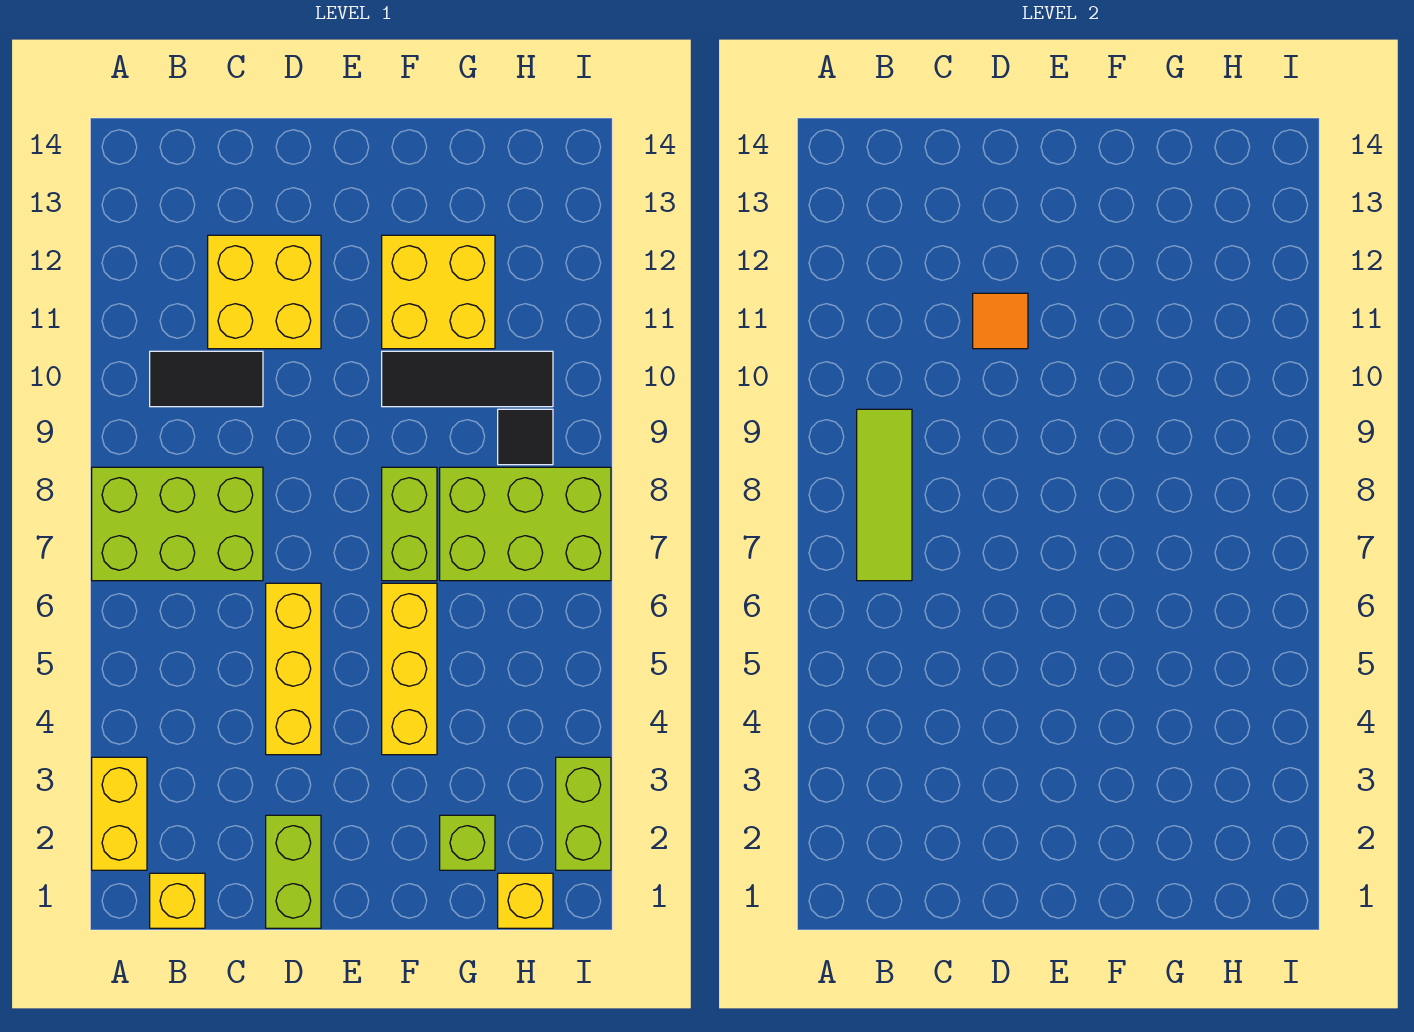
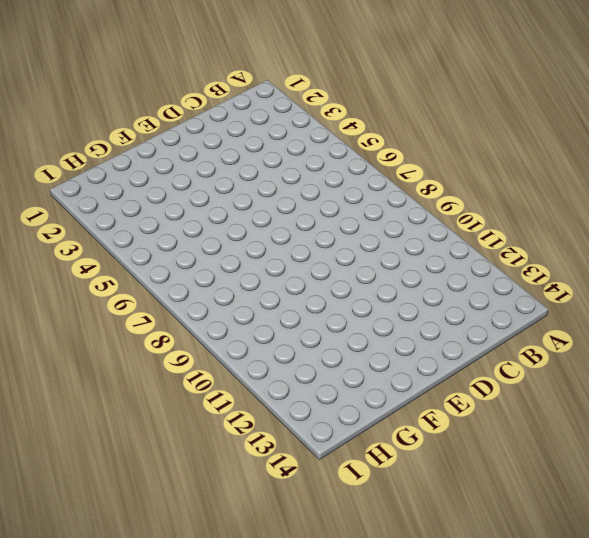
none -> yellow 1x2 brick [92,757,147,870]
none -> lime 2x3 brick [92,467,263,581]
none -> yellow 1x1 brick [150,873,205,928]

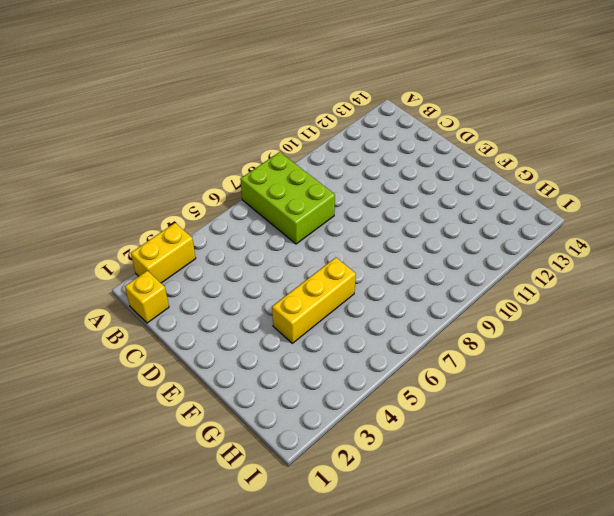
none -> black 1x2 tile [150,351,263,407]
none -> yellow 2x2 brick [208,235,321,349]
none -> lime 1x2 brick [266,815,321,928]

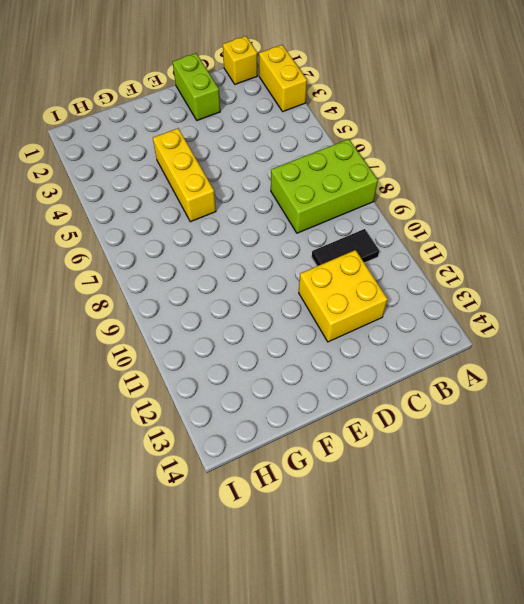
none -> yellow 1x3 brick [266,583,321,755]
none -> lime 1x2 brick [382,467,437,581]
none -> black 1x3 tile [382,351,553,407]

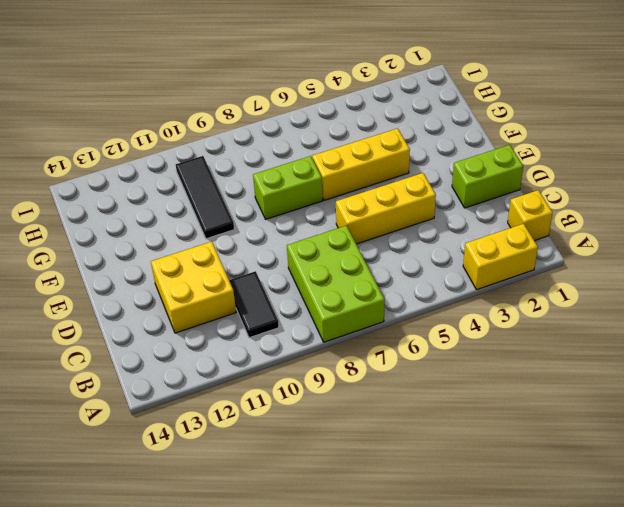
none -> yellow 2x2 brick [382,235,495,349]
none -> lime 1x1 brick [440,815,495,870]
none -> lime 2x3 brick [440,467,611,581]

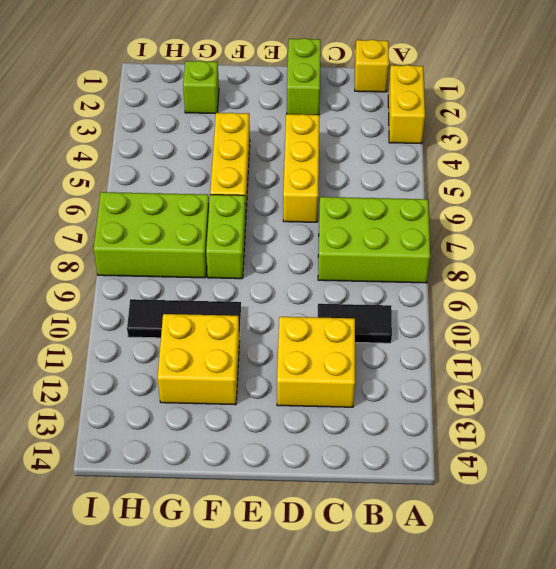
none -> yellow 1x1 brick [498,873,553,928]
none -> black 1x1 tile [498,409,553,465]
none -> lime 1x2 brick [556,757,611,870]

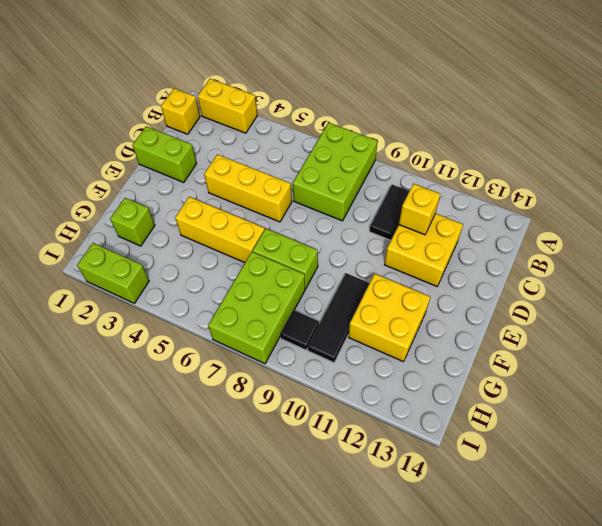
yellow 1x1 brick [399,184,440,235] -> yellow 1x1 brick moved to [498,873,553,928]
none -> lime 1x3 tile [857,409,912,581]
none -> orange 1x1 tile [973,293,1028,349]

